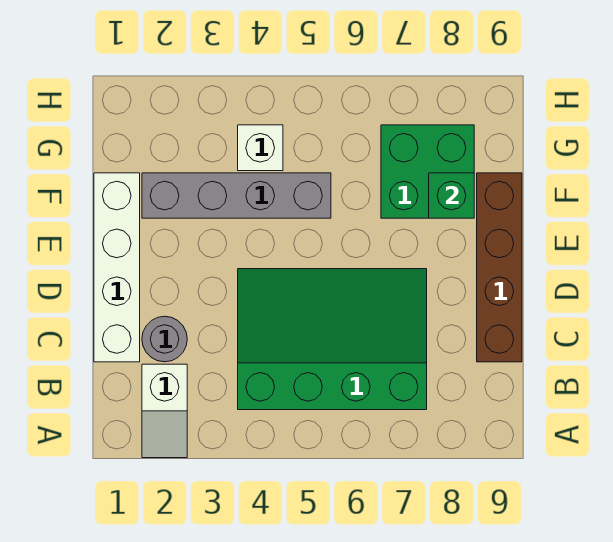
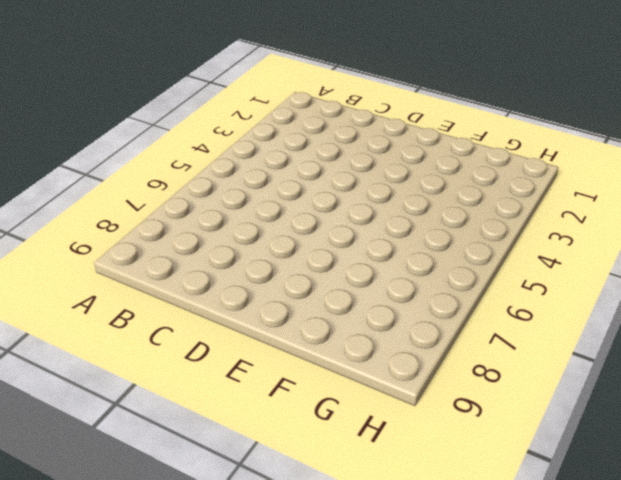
none -> white 1x2 slope [142,364,187,458]
none -> green 3x4 slope [238,269,427,410]

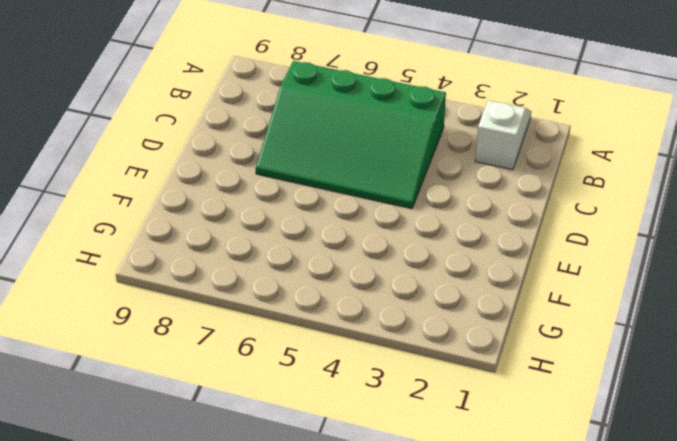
none -> white 1x4 brick [94,173,140,362]
none -> grey 1x1 round brick [142,316,187,362]

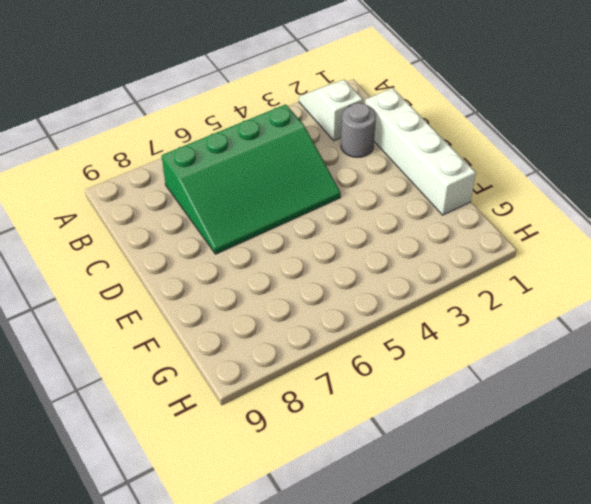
none -> brown 1x4 brick [477,173,522,362]
none -> grey 1x4 brick [142,173,331,218]

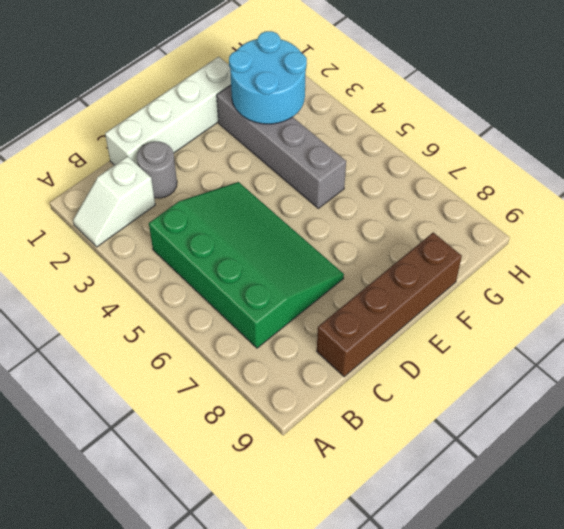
cyan 2x2 round brick [229,31,307,124] -> none
none -> green 2x2 brick [381,125,474,218]
none -> white 1x1 brick [238,125,283,171]

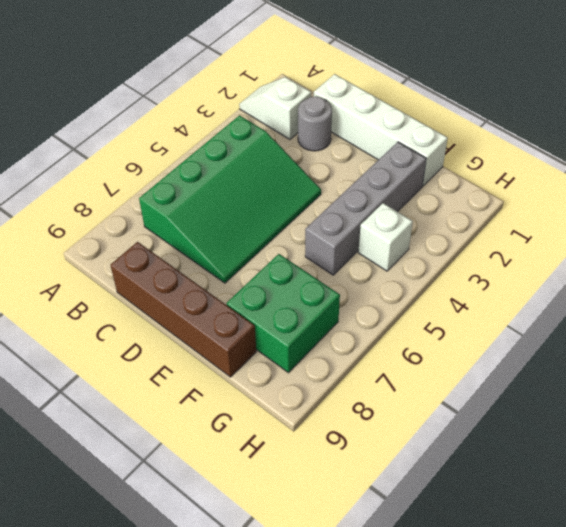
none -> green 1x1 brick [429,173,474,218]

